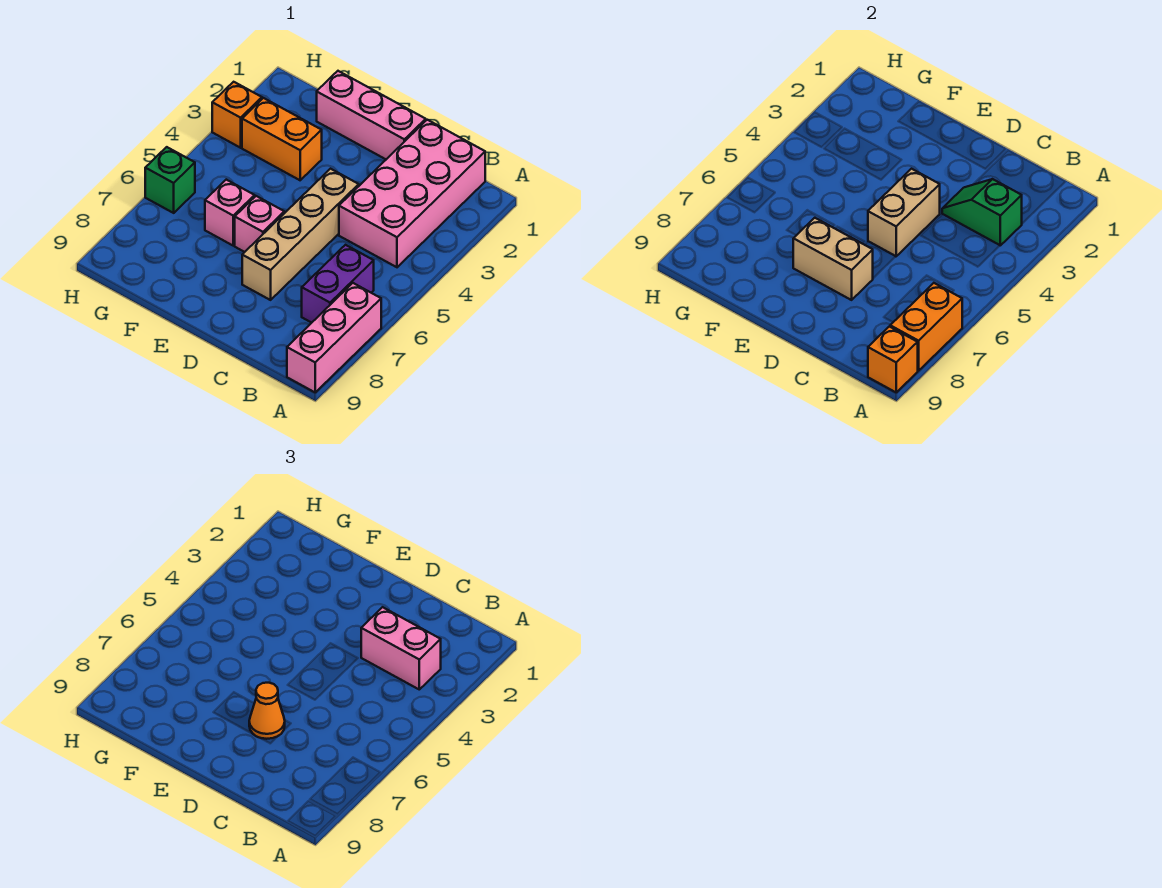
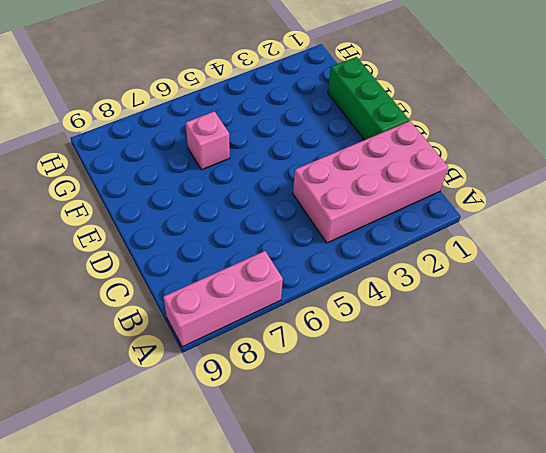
green 1x3 brick [328,57,409,140] -> pink 1x3 brick [317,71,426,159]
none -> purple 1x2 brick [302,245,374,323]
none -> tan 1x4 brick [242,169,359,300]
none -> pink 1x1 brick [235,196,284,252]

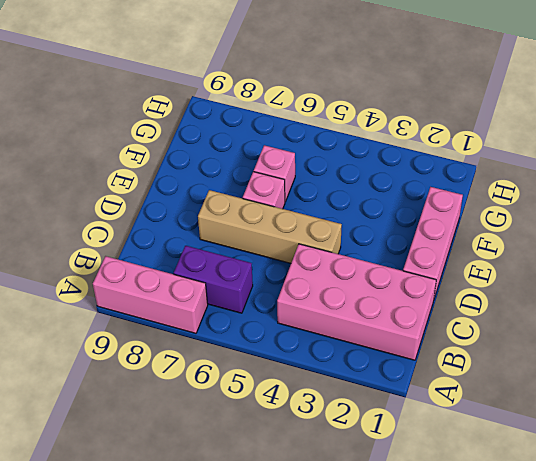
none -> orange 1x2 brick [242,98,322,180]
none -> orange 1x1 brick [212,82,262,148]
none -> green 1x1 brick [145,147,195,213]

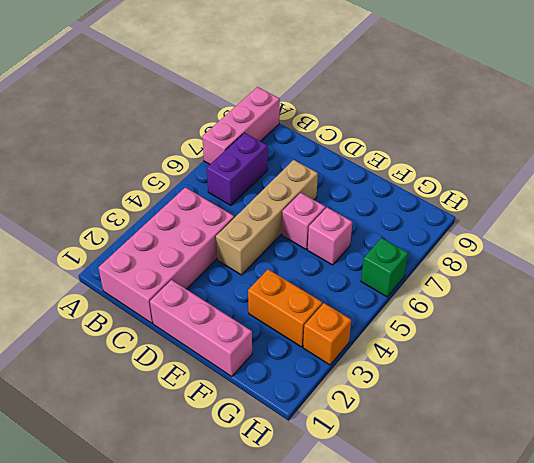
none -> orange 1x2 brick [890,283,962,371]
none -> orange 1x1 brick [868,326,918,392]
none -> green 1x2 slope [942,179,1022,245]

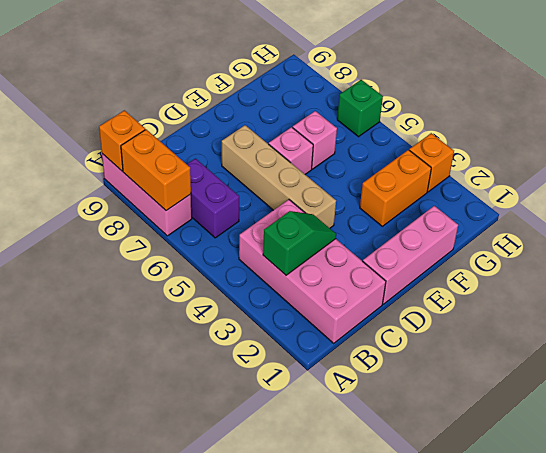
none -> tan 1x2 brick [868,169,940,256]
none -> tan 1x2 brick [793,218,873,300]
none -> pink 1x2 brick [361,607,441,689]

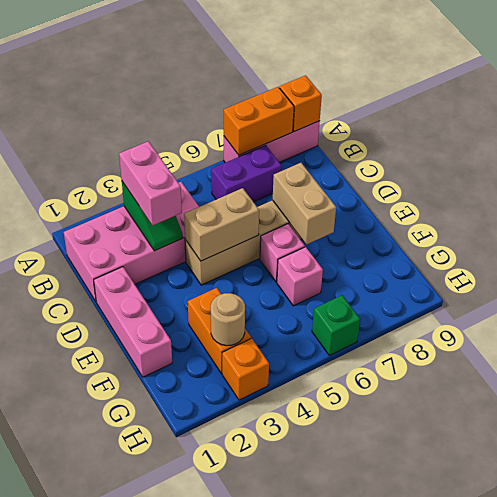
tan 1x1 round brick [211,293,245,346] -> none
none -> orange 1x1 cone [249,683,285,739]

